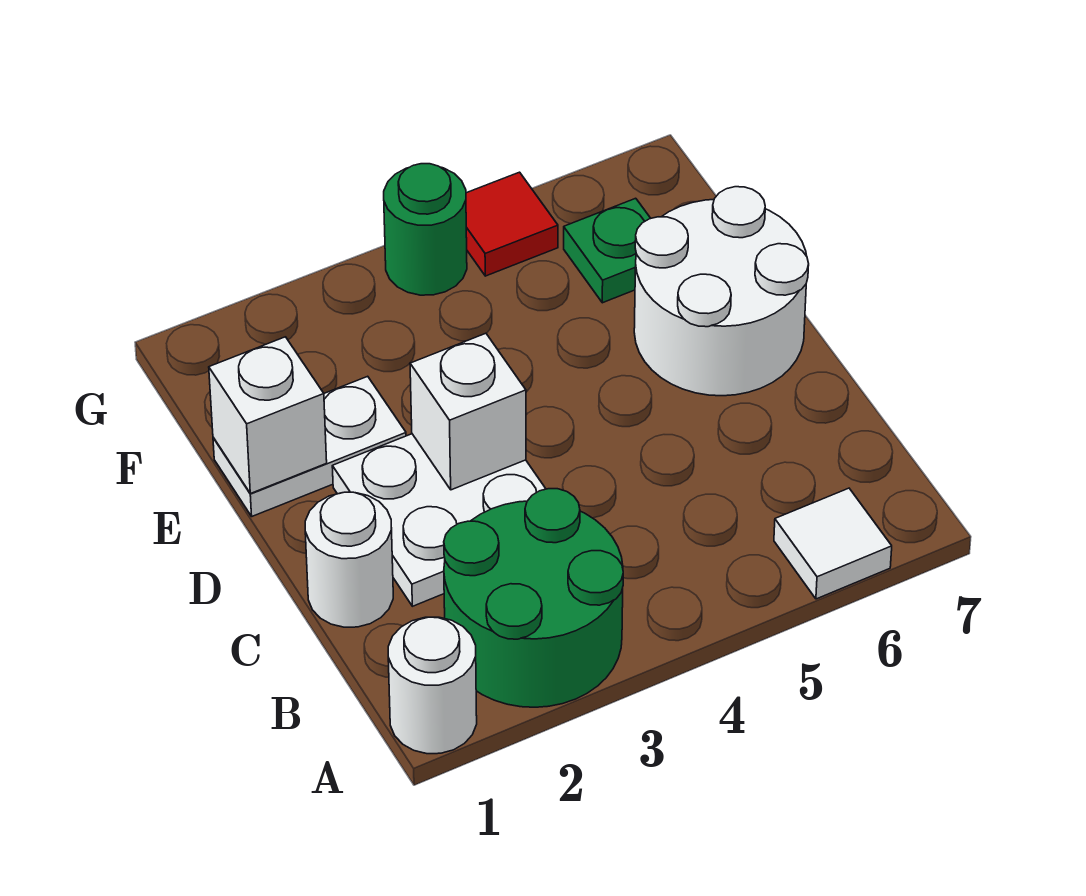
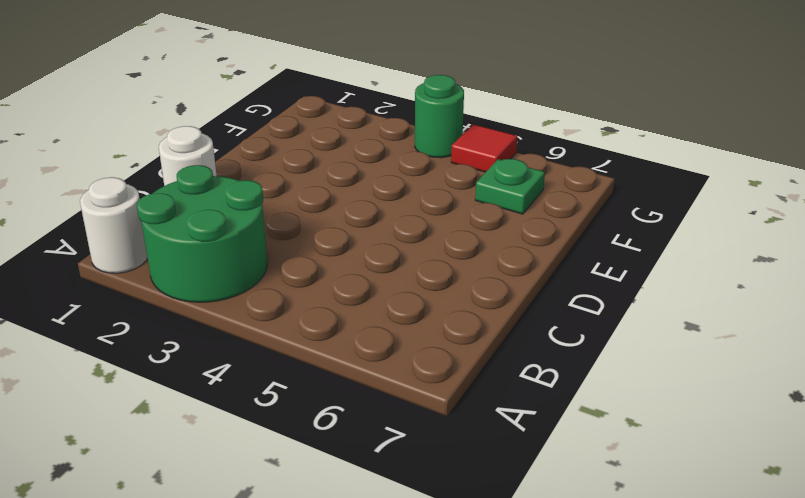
none -> white 1x1 tile [774,488,892,599]
none -> white 2x2 plate [332,434,546,606]
none -> white 2x2 round brick [634,187,809,396]

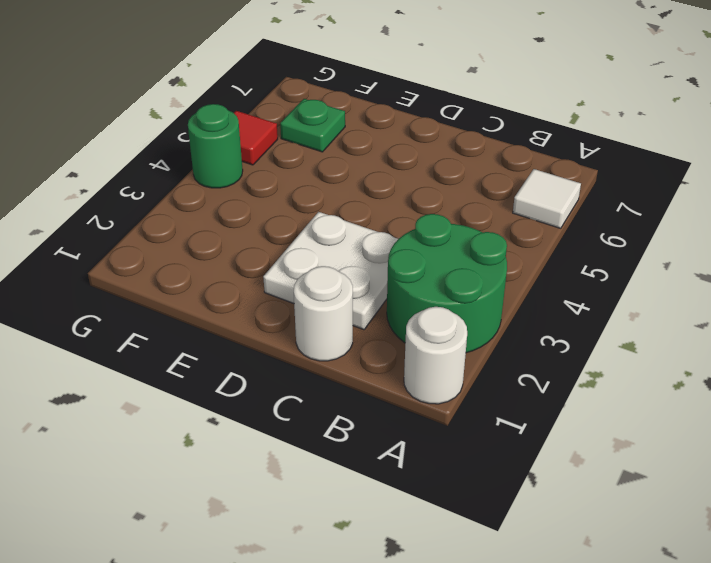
none -> white 2x2 round brick [634,187,809,396]
none -> white 1x2 plate [213,376,406,516]
none -> white 1x1 brick [410,333,526,490]

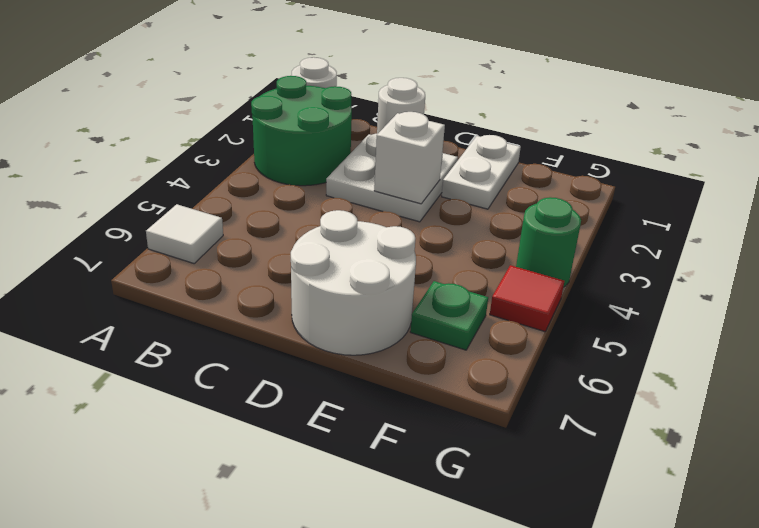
none -> white 1x1 brick [209,337,327,494]

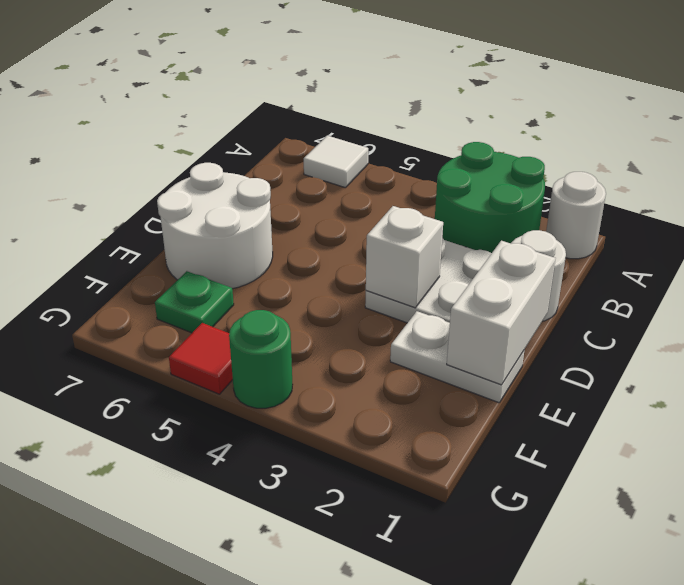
white 1x2 brick [447,241,556,385] -> white 1x1 brick [209,337,327,494]

